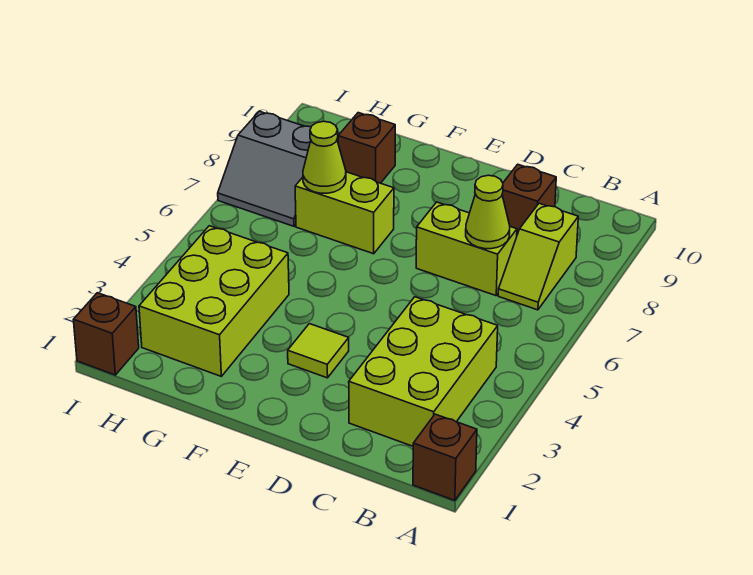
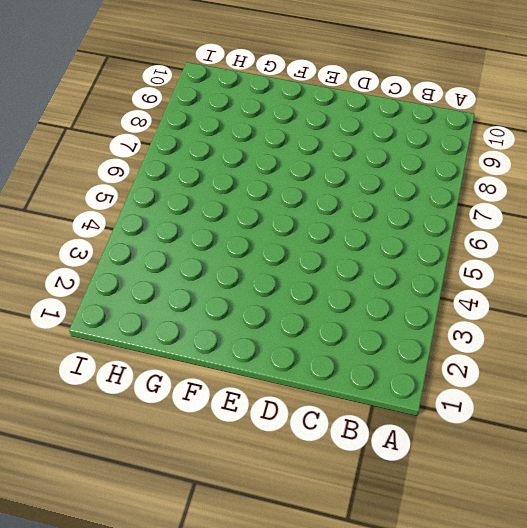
none -> brown 1x1 brick [413,414,477,500]
none -> lime 2x3 brick [349,297,498,446]
none -> lime 1x2 slope [498,203,578,310]

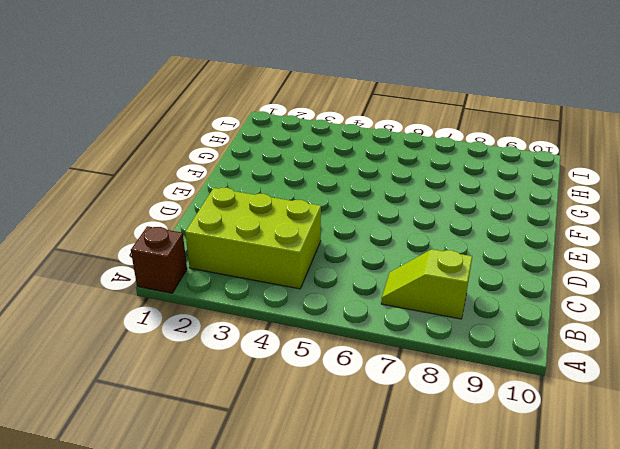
none -> lime 1x2 brick [416,202,517,296]
none -> brown 1x1 brick [502,164,556,235]
none -> lime 1x1 tile [288,324,349,378]

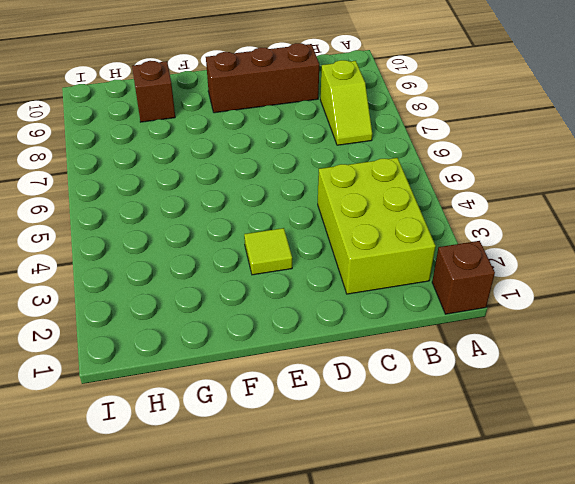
brown 1x3 brick [206,43,319,113] -> brown 1x1 brick [502,164,556,235]
none -> lime 1x2 brick [416,202,517,296]
none -> lime 1x2 brick [295,172,394,254]
none -> lime 2x3 brick [139,226,289,376]

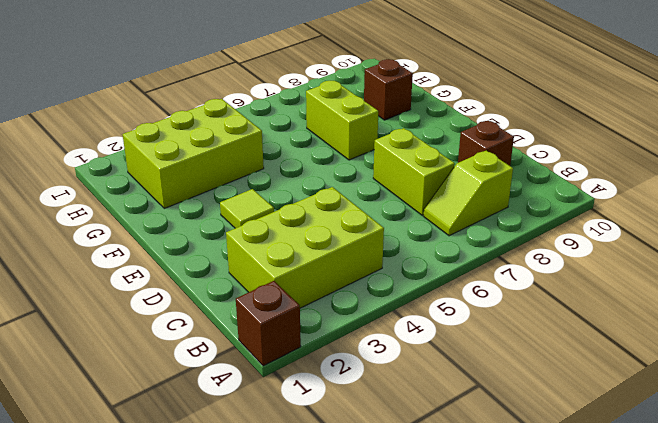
none -> grey 2x2 slope [218,111,311,226]
none -> brown 1x1 brick [73,293,139,375]
none -> lime 1x1 cone [466,175,510,249]

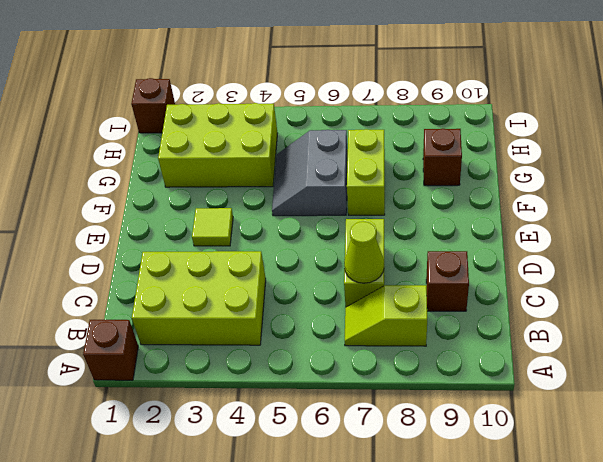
grey 2x2 slope [272,130,348,216] -> grey 2x2 slope moved to [218,111,311,226]
none -> lime 1x1 cone [303,121,346,193]

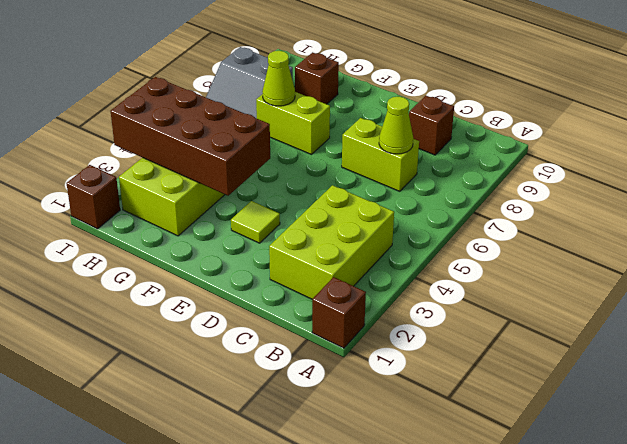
brown 2x4 brick [111,77,270,196] -> none
none -> lime 1x2 slope [498,203,578,310]

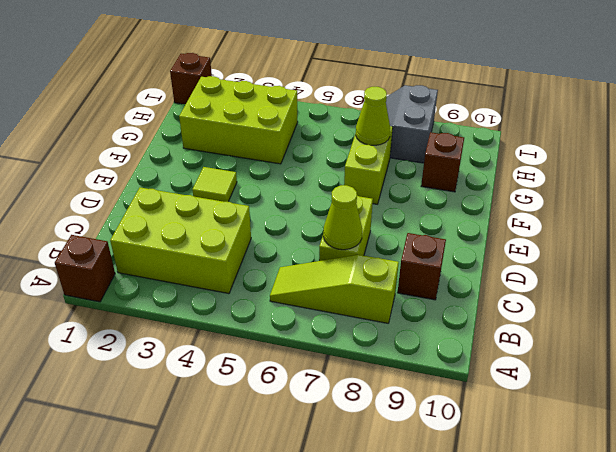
lime 1x3 slope [270,255,399,323] -> lime 1x2 slope [498,203,578,310]

